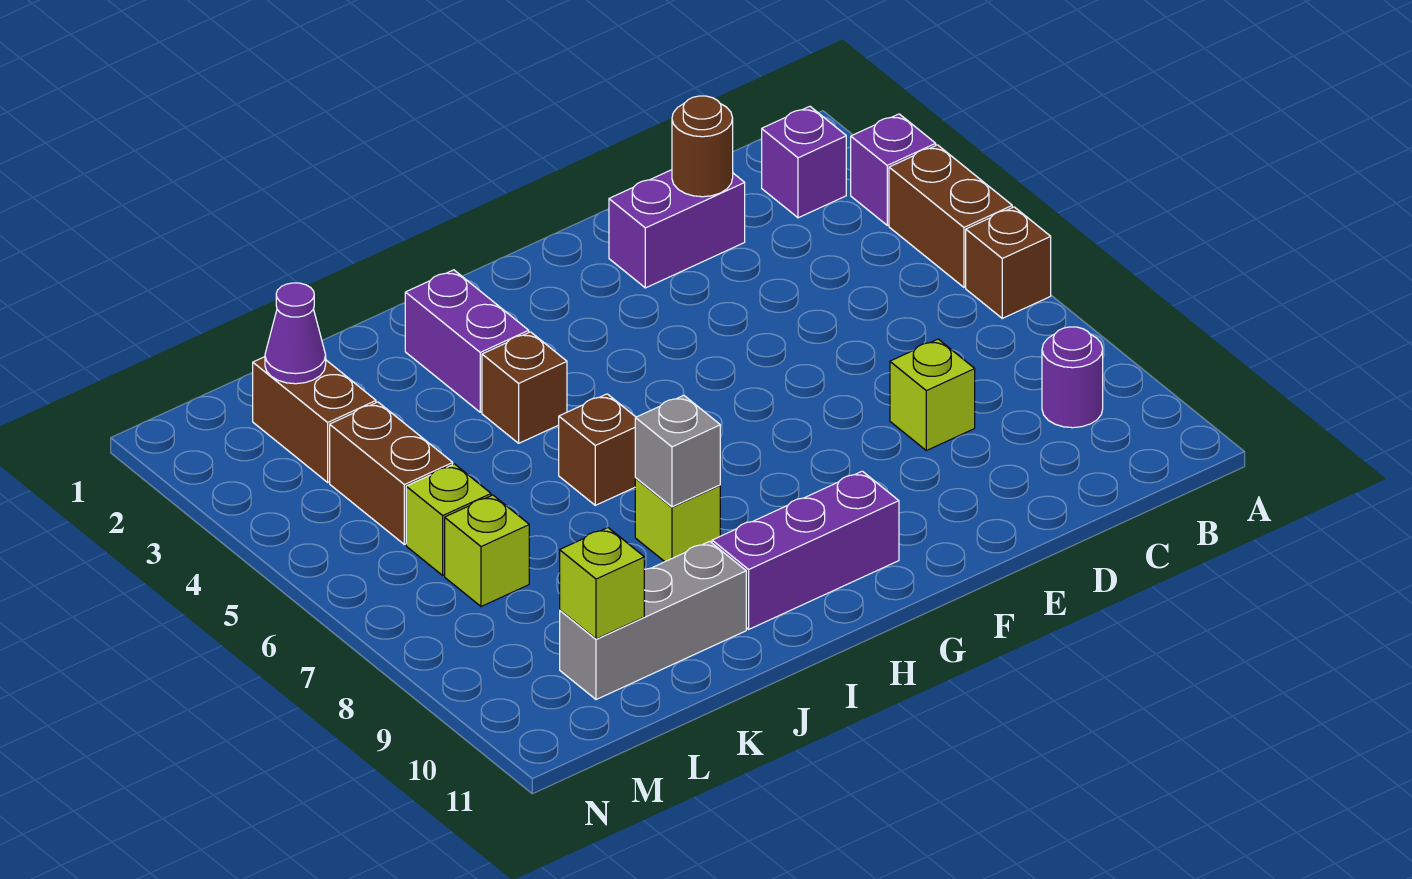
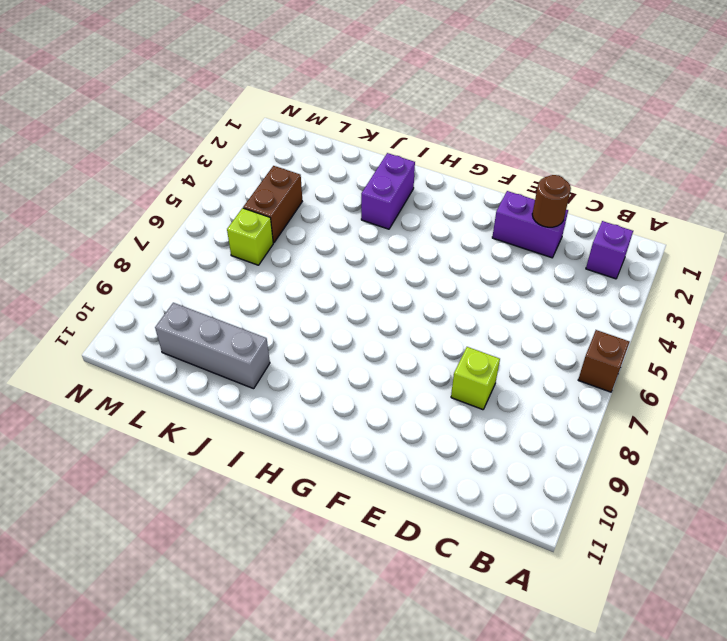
none -> purple 1x1 brick [851,114,936,225]
none -> brown 1x2 brick [889,145,1012,287]
none -> purple 1x1 round brick [1042,327,1103,428]

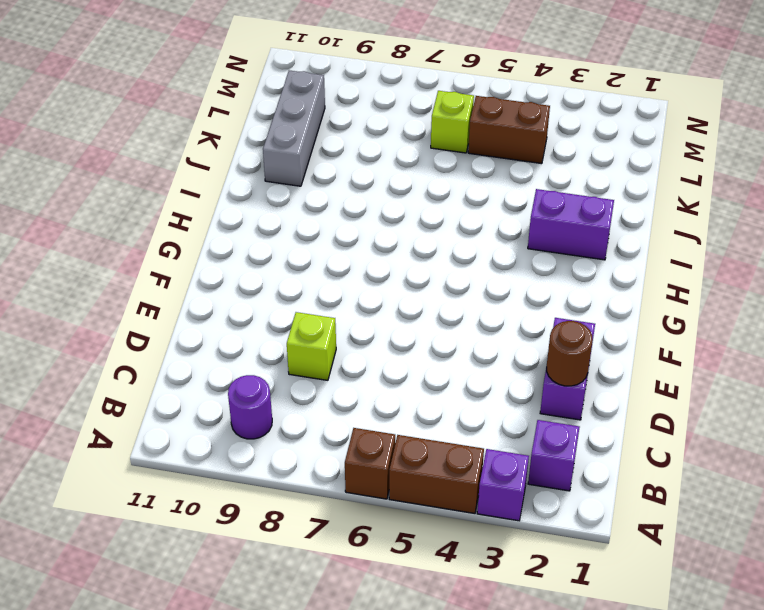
none -> purple 1x3 brick [712,471,899,629]
none -> brown 1x1 brick [482,332,567,443]
none -> brown 1x1 brick [559,394,636,505]

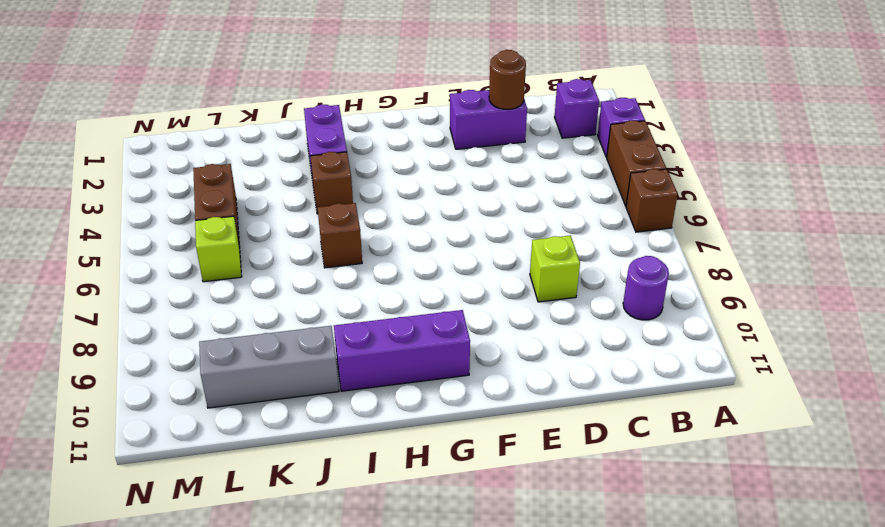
none -> lime 1x1 brick [635,478,720,562]
none -> brown 1x2 brick [253,357,376,482]
none -> lime 1x1 brick [445,495,529,607]

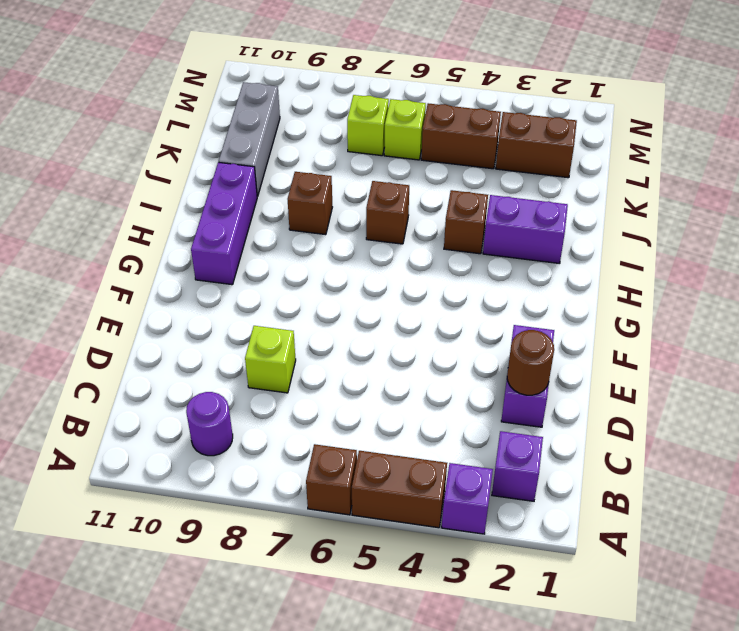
brown 1x1 brick [288,172,332,235] -> lime 1x1 brick [635,478,720,562]
none -> grey 1x1 brick [635,395,720,507]
none -> purple 1x1 cone [265,283,326,384]
none -> lime 1x1 brick [560,528,644,639]

